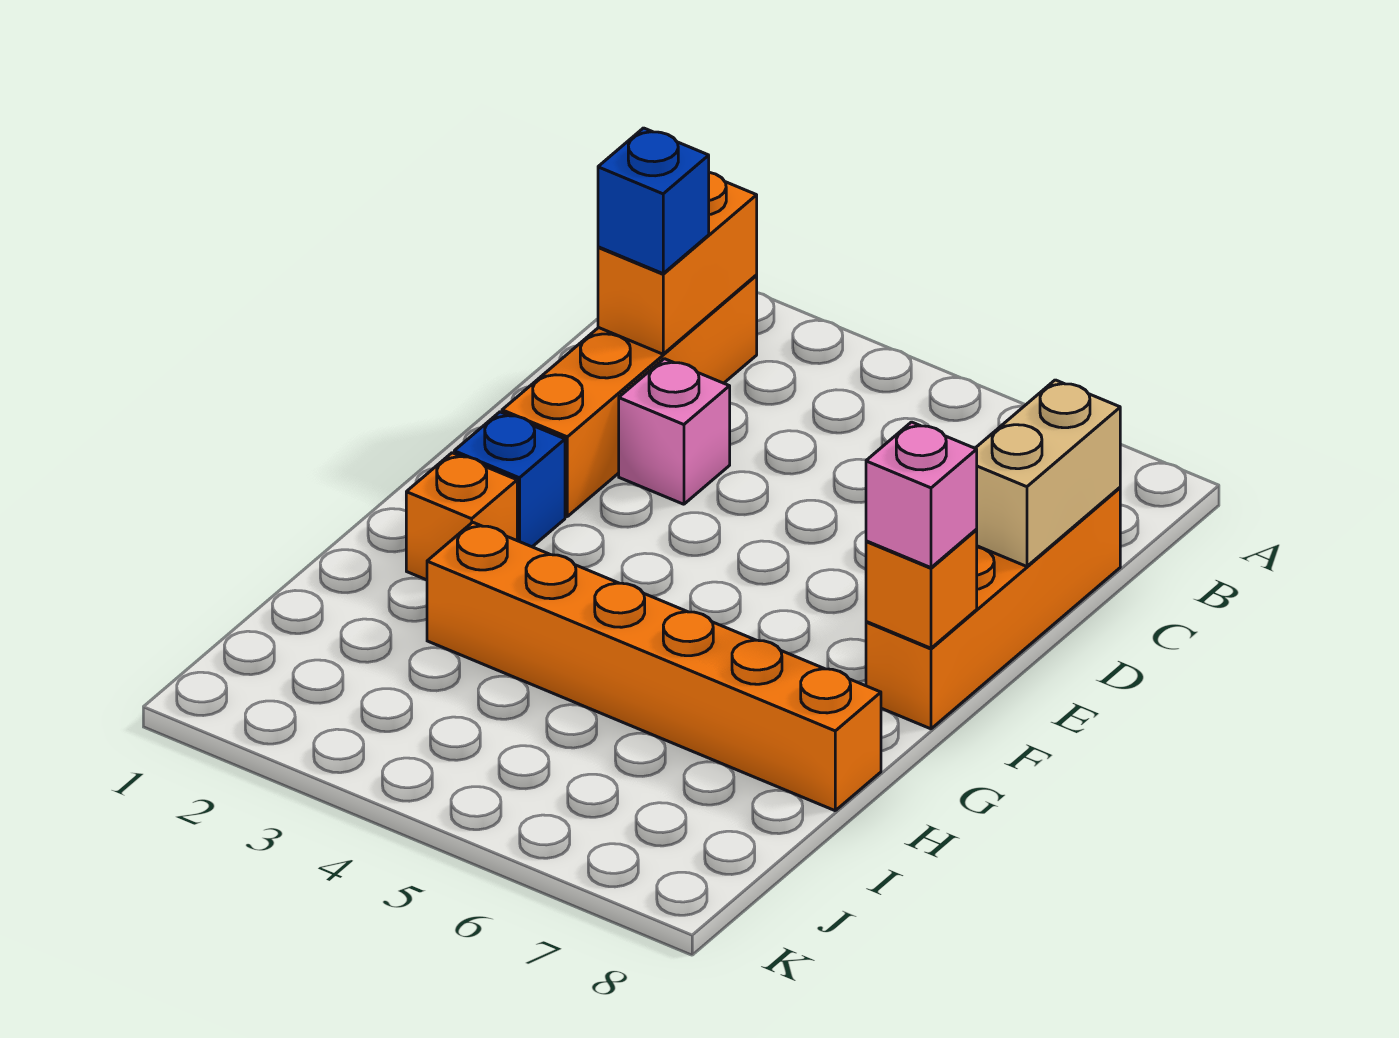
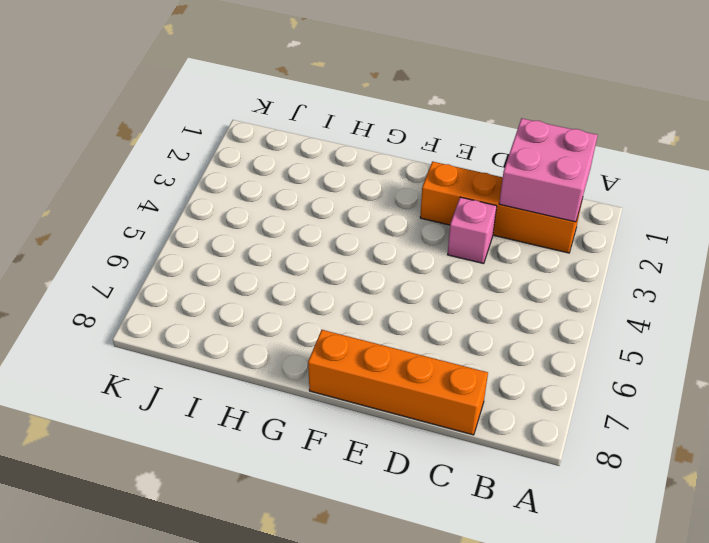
pink 2x2 brick [499,118,598,222] -> orange 1x2 brick [598,172,757,354]
none -> blue 1x1 brick [454,412,565,547]
none -> orange 1x1 brick [406,453,517,580]

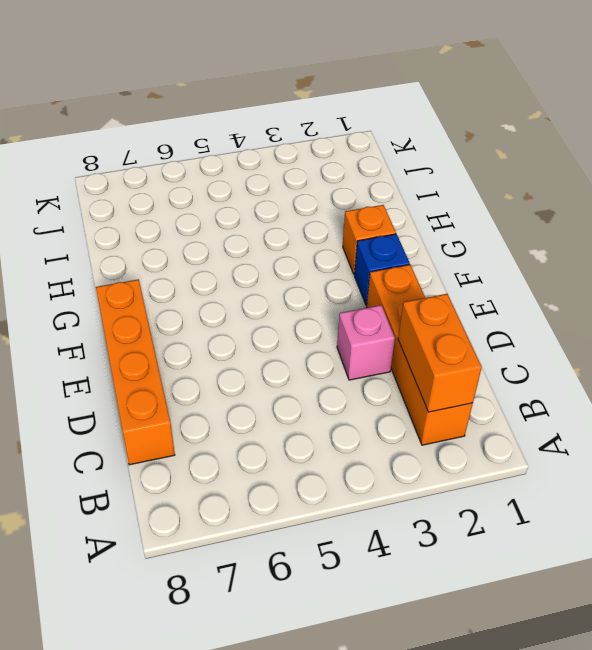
none -> orange 1x6 brick [427,522,881,811]
none -> tan 1x2 brick [975,380,1120,566]

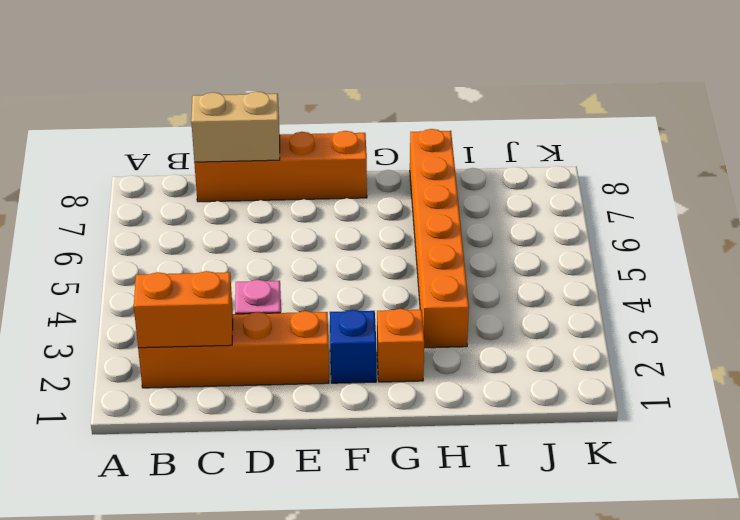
none -> orange 1x1 brick [866,530,977,648]
none -> blue 1x1 brick [598,128,709,274]

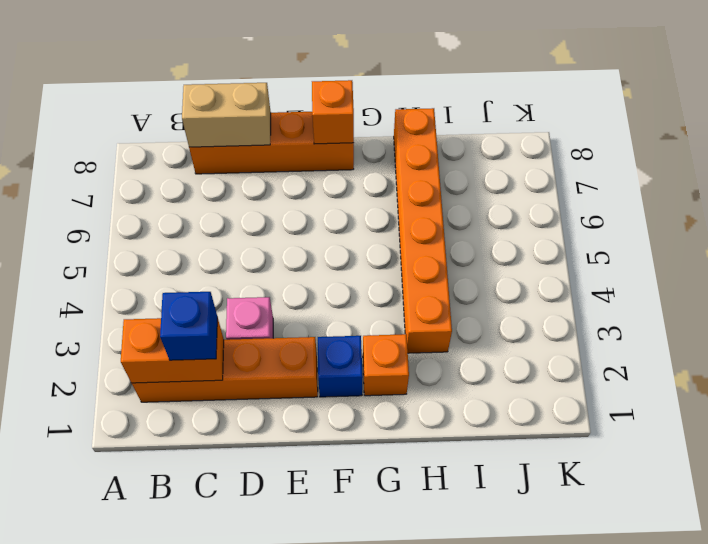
none -> pink 1x1 brick [866,422,977,568]

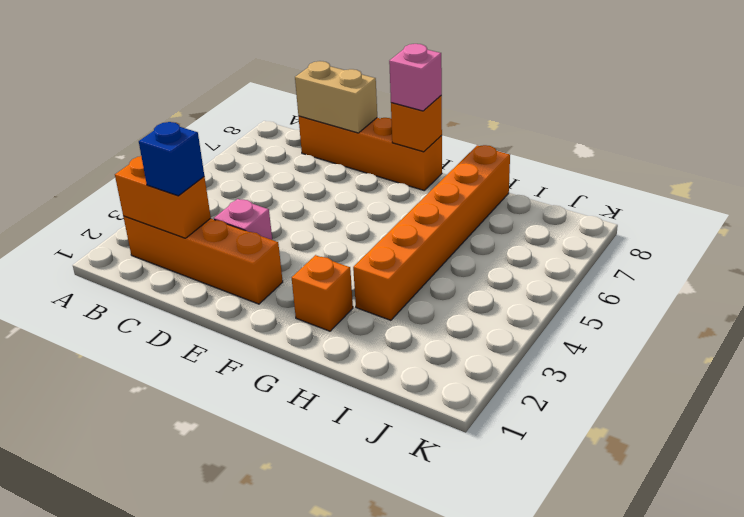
none -> blue 1x1 brick [454,412,565,547]

